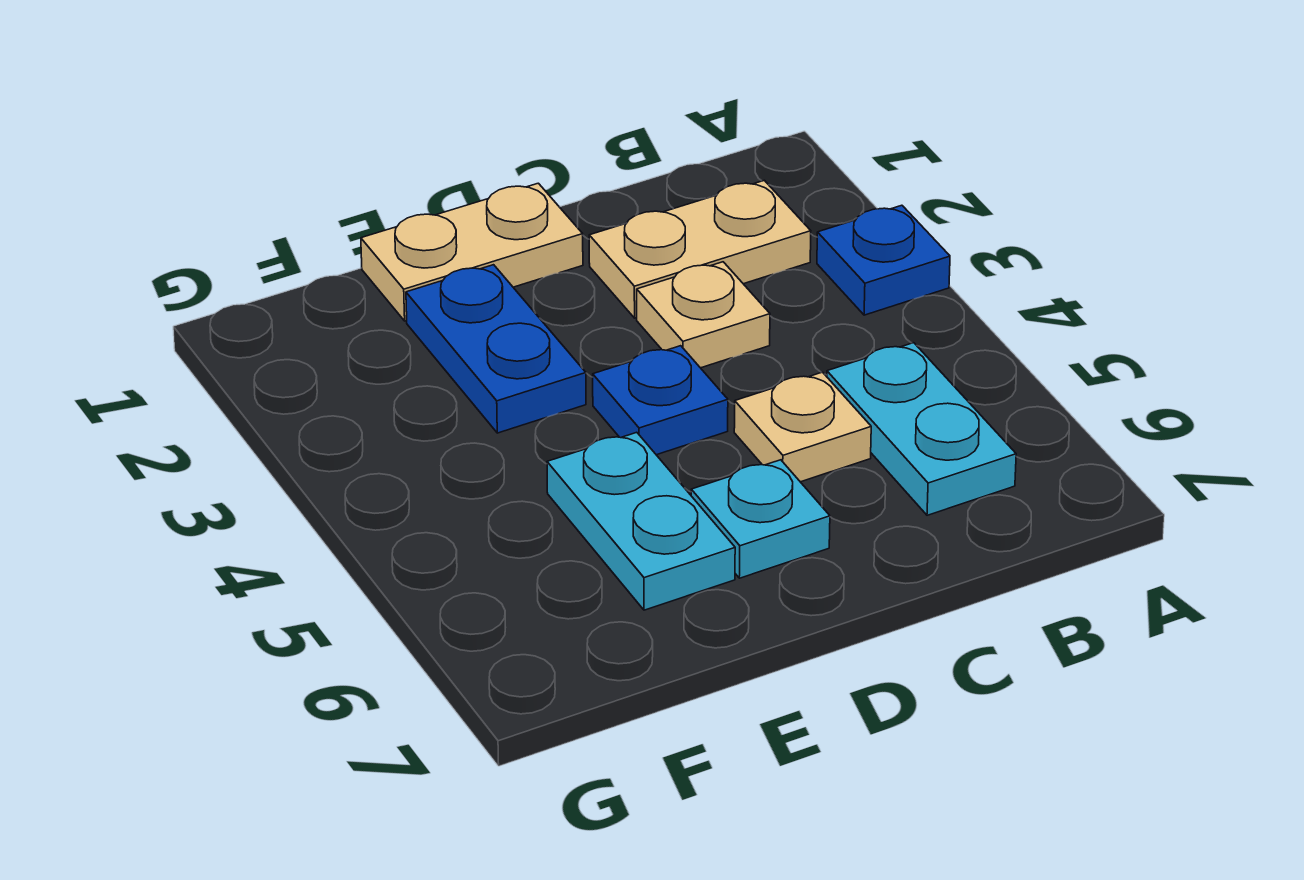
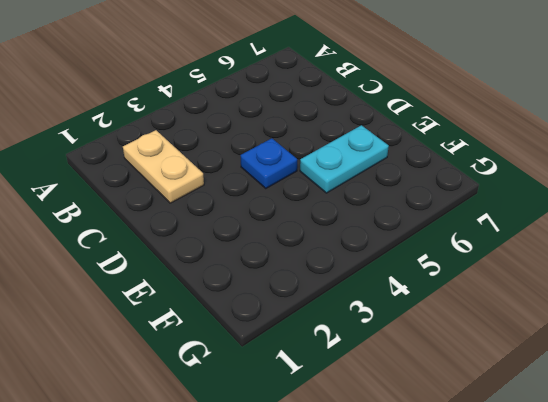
none -> blue 1x1 plate [817,205,950,315]
none -> cyan 1x2 plate [827,343,1016,515]

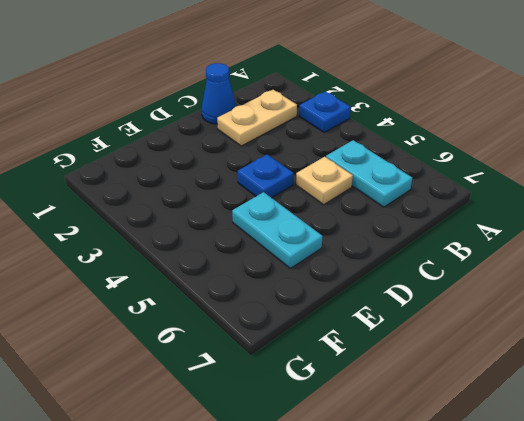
blue 1x1 cone [201,63,236,124] -> none
none -> tan 1x1 plate [637,262,770,368]
none -> tan 1x2 plate [361,183,583,321]

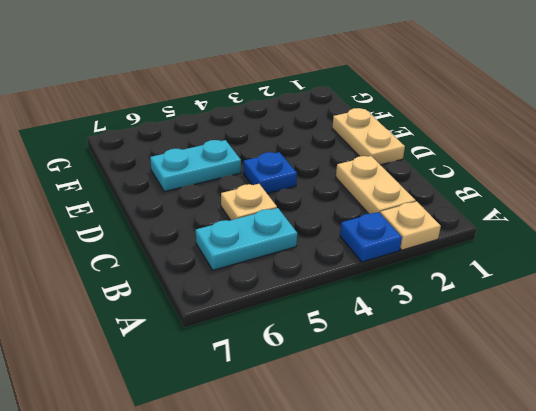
tan 1x1 plate [380,201,441,250] -> tan 1x1 plate moved to [637,262,770,368]
none -> cyan 1x1 plate [691,460,830,578]
none -> blue 1x2 plate [406,265,586,433]

